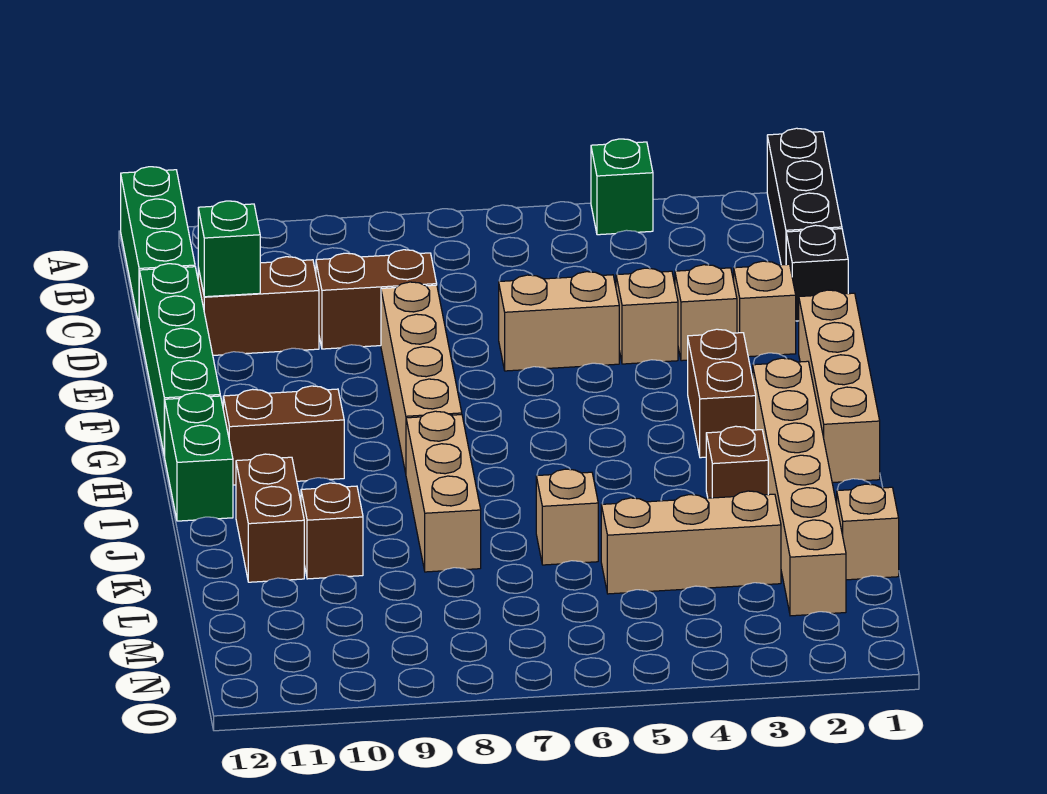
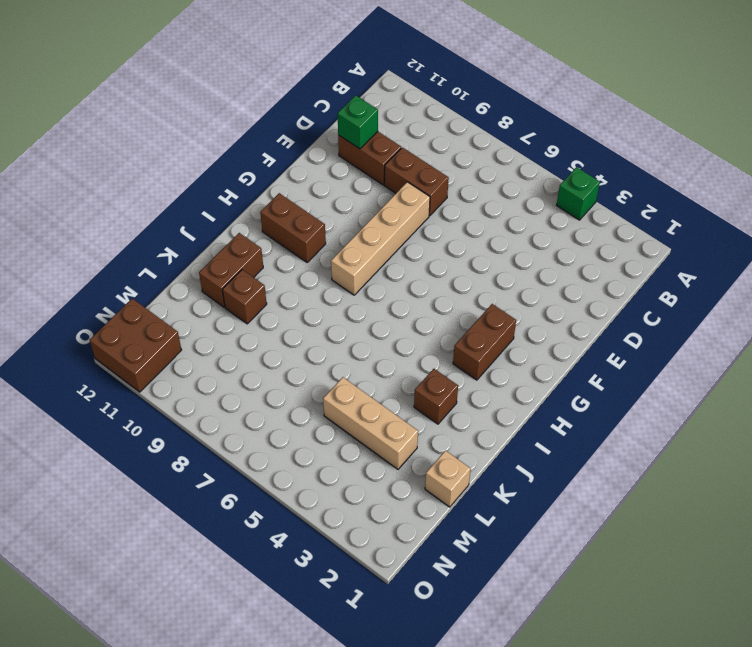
brown 2x2 brick [90,298,181,392] -> none
none -> black 1x3 brick [767,128,842,265]
none -> green 1x3 brick [121,167,195,324]
none -> black 1x1 brick [786,225,848,321]

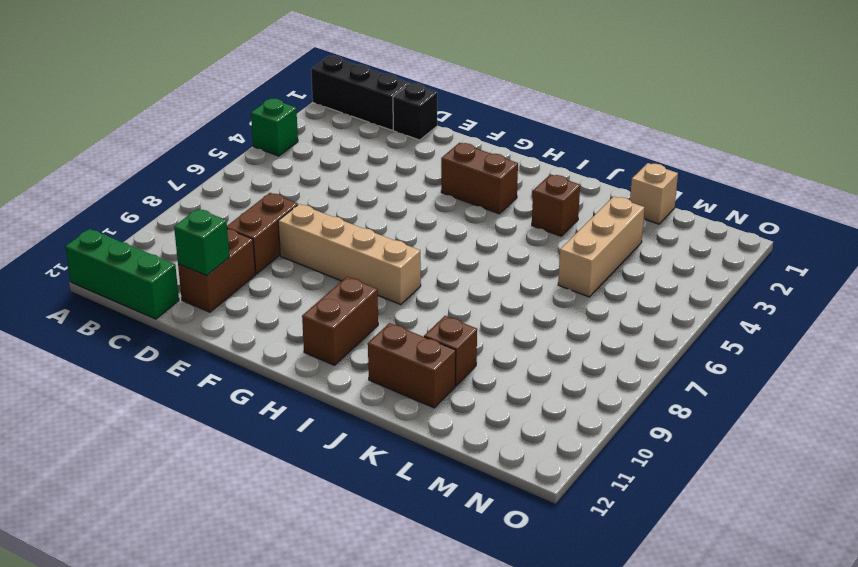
none -> green 1x4 brick [139,264,220,456]
none -> tan 1x1 brick [734,261,796,357]
none -> tan 1x1 brick [675,265,737,361]

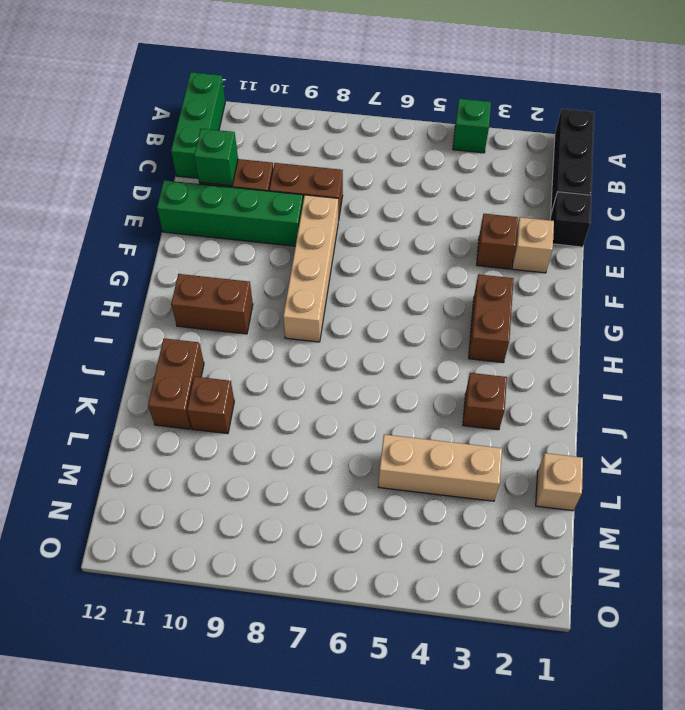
brown 1x1 brick [477,214,518,269] -> tan 1x1 brick [675,265,737,361]
green 1x4 brick [157,180,303,246] -> green 1x4 brick turned to [139,264,220,456]
none -> tan 1x1 brick [616,268,678,364]
none -> tan 1x2 brick [499,272,619,371]
none -> tan 1x4 brick [799,290,880,483]

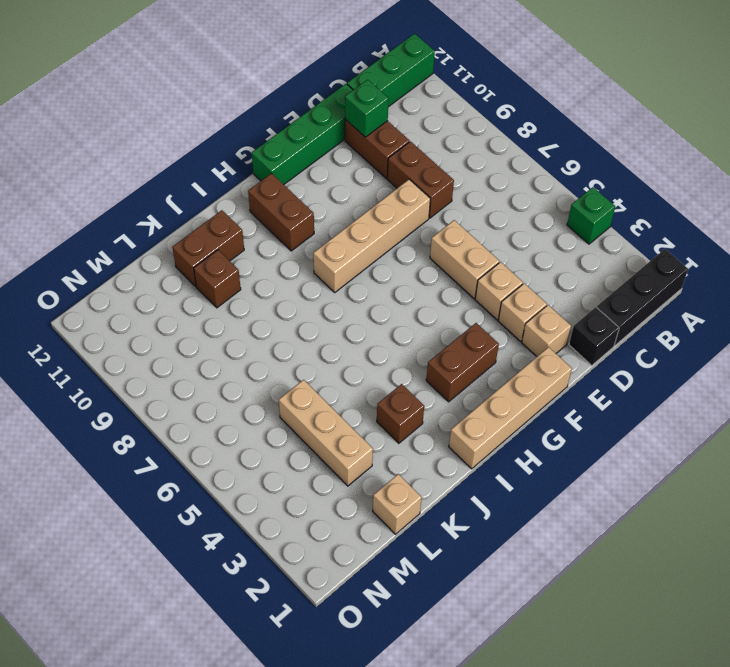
none -> tan 1x6 brick [753,358,846,616]
none -> green 1x2 brick [165,393,233,521]
none -> tan 1x3 brick [406,411,481,572]

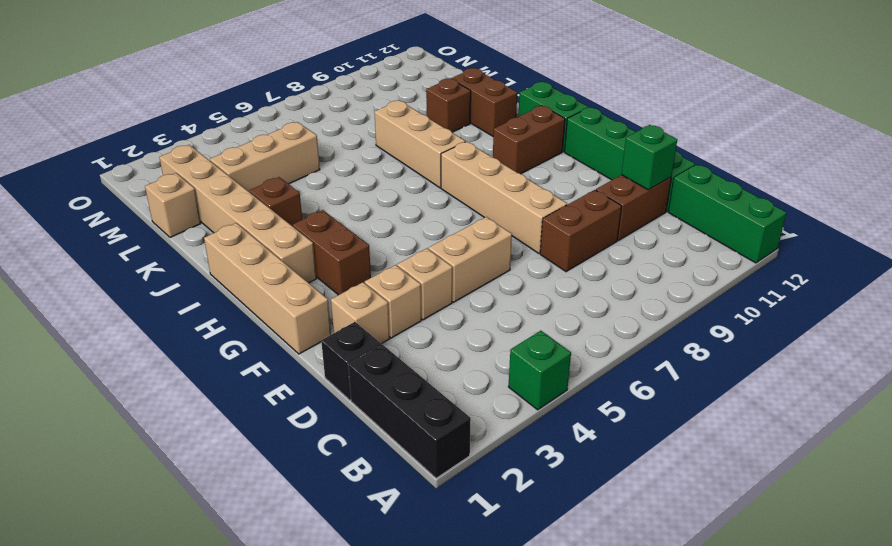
none -> tan 1x1 brick [536,469,598,565]

